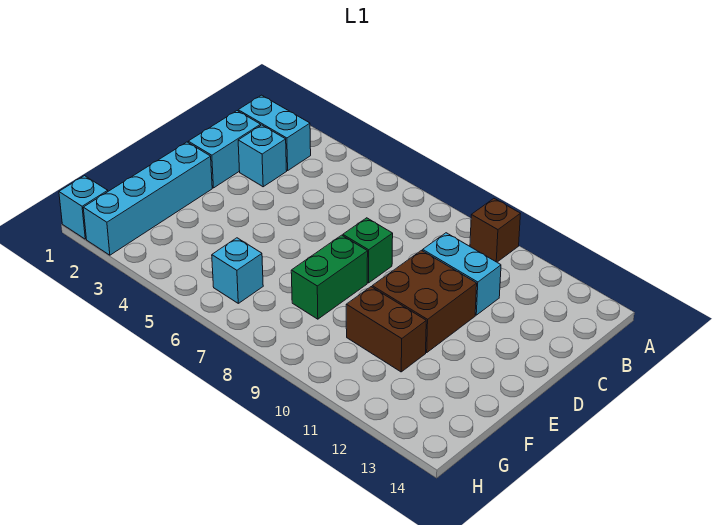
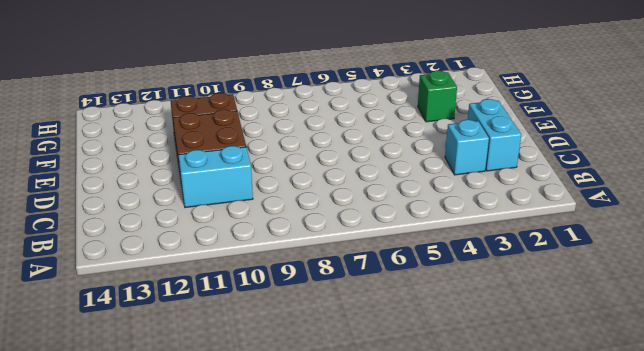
green 1x1 brick [418,71,457,122] -> green 1x1 brick moved to [343,218,393,283]
none -> brown 1x1 brick [470,199,520,262]
none -> cyan 1x2 brick [238,95,311,171]
none -> cyan 1x4 brick [83,142,212,255]

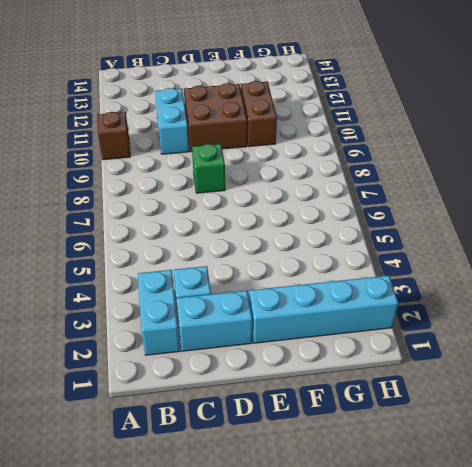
none -> green 1x2 brick [291,235,368,319]
none -> cyan 1x1 brick [212,238,263,303]
none -> cyan 1x1 brick [59,176,108,239]

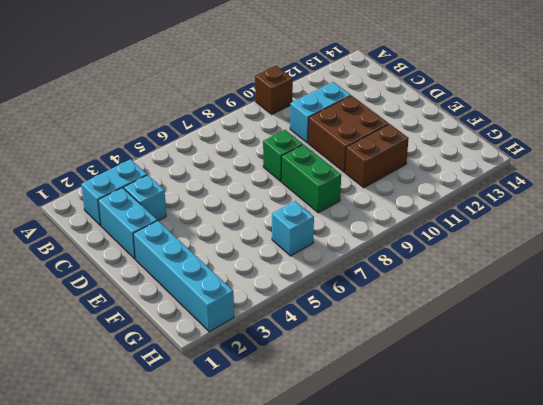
none -> cyan 1x1 brick [59,176,108,239]

